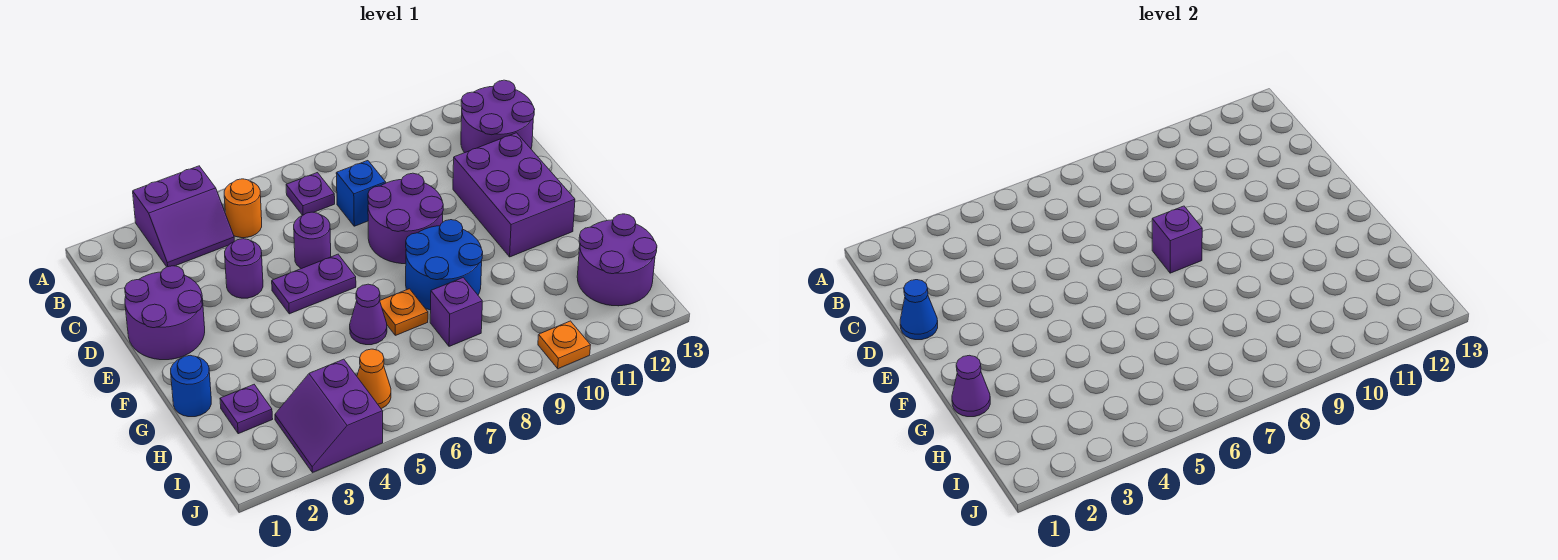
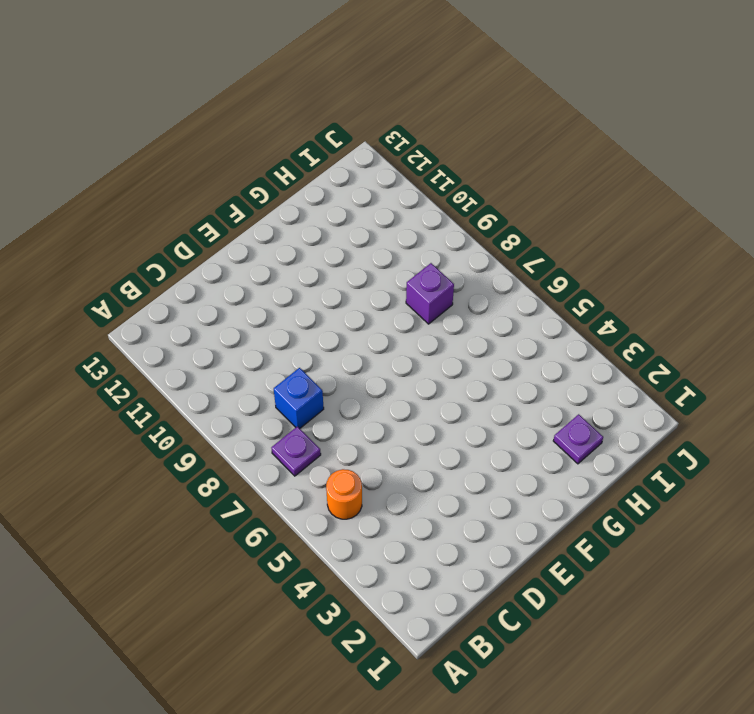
none -> purple 2x2 slope [133,166,234,267]
none -> purple 2x2 round brick [461,80,535,153]
none -> purple 2x2 round brick [125,266,205,360]

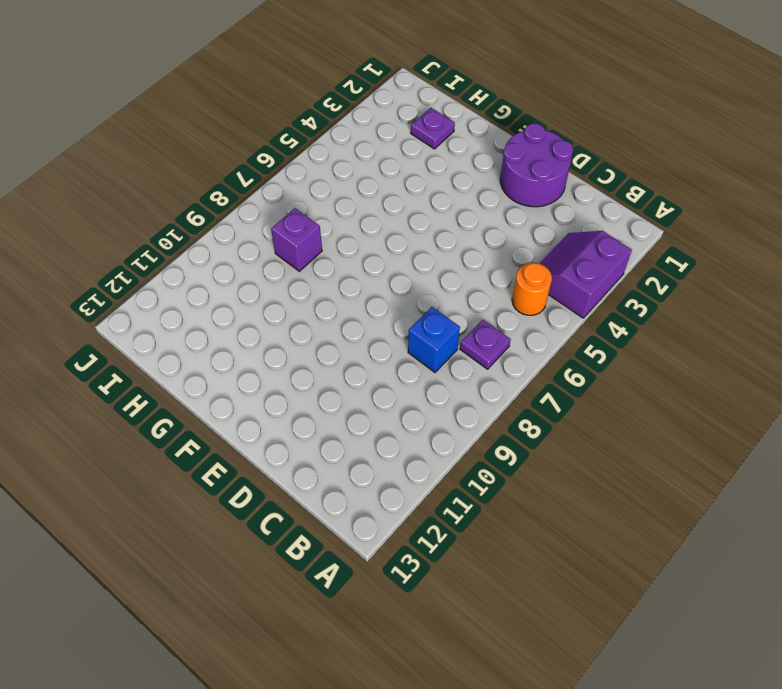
none -> purple 2x2 round brick [461,80,535,153]
none -> purple 1x1 round brick [225,239,263,298]
none -> purple 1x1 round brick [294,212,331,269]

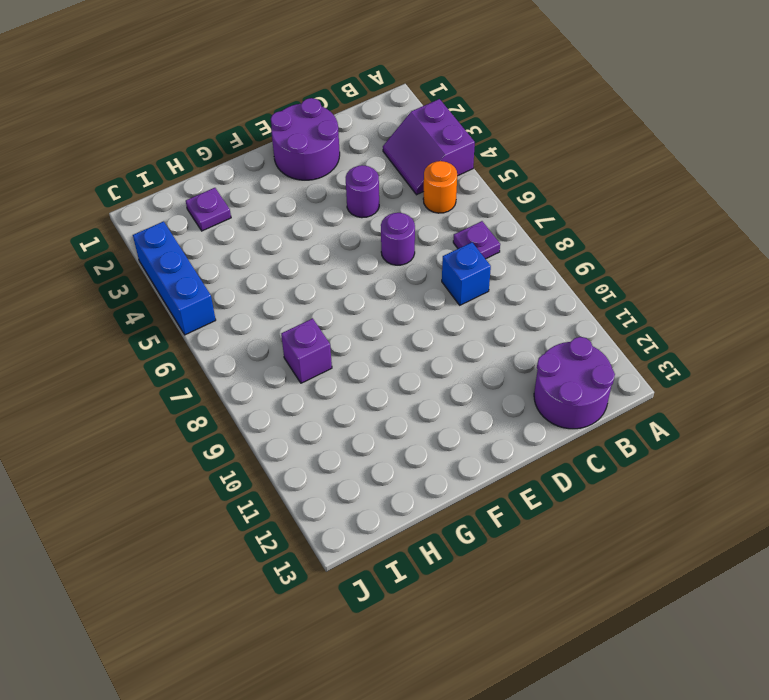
blue 1x3 brick [133,221,216,335] -> purple 2x2 slope [275,359,383,473]
none -> purple 2x2 round brick [368,173,443,264]
none -> purple 2x3 brick [453,133,575,257]
none -> purple 1x2 plate [272,254,356,314]

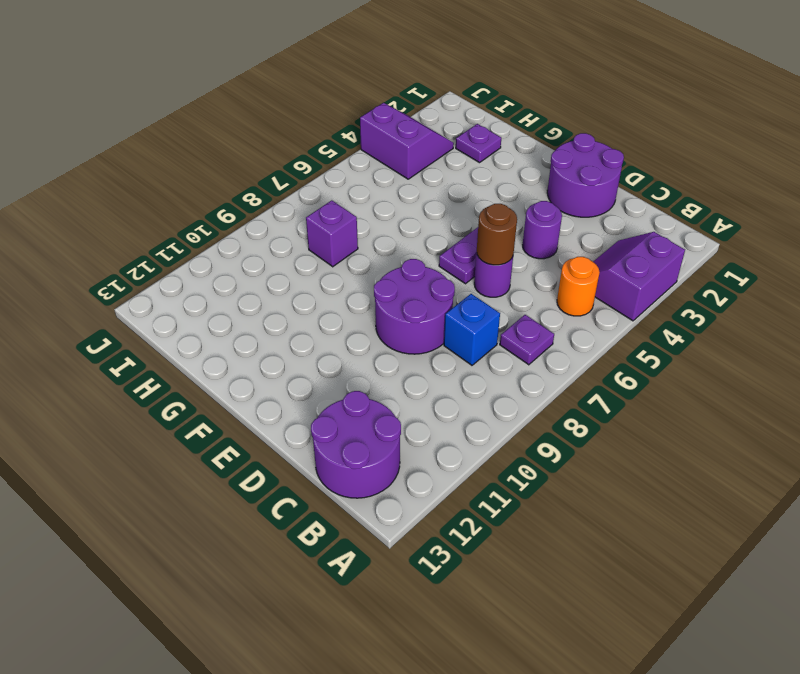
brown 1x1 round brick [477,204,517,265] -> none
none -> purple 2x3 brick [453,133,575,257]
none -> blue 2x2 round brick [406,220,483,310]
none -> blue 1x1 round brick [171,355,211,417]

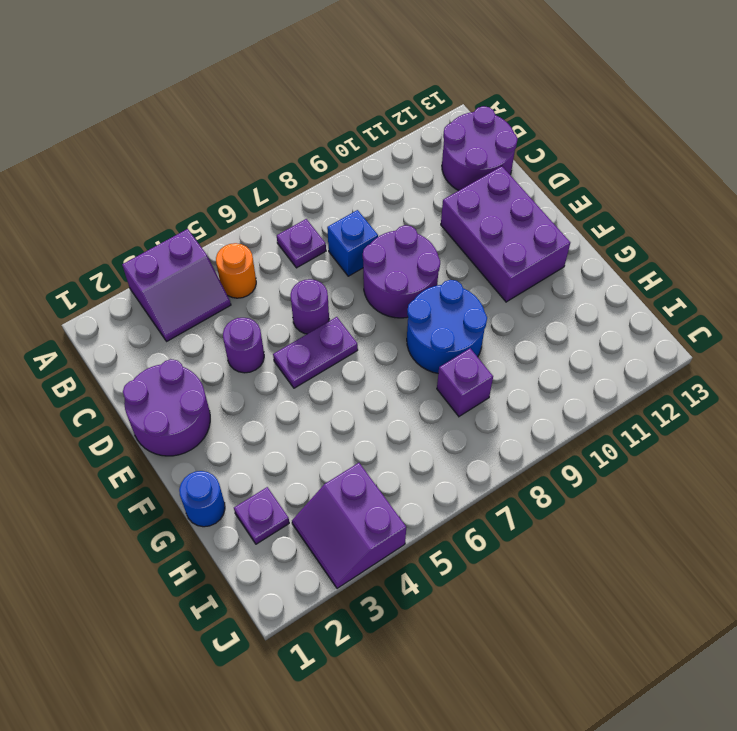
none -> purple 1x1 cone [350,284,387,345]
none -> orange 1x1 plate [380,289,428,335]
none -> purple 2x2 round brick [577,214,657,306]

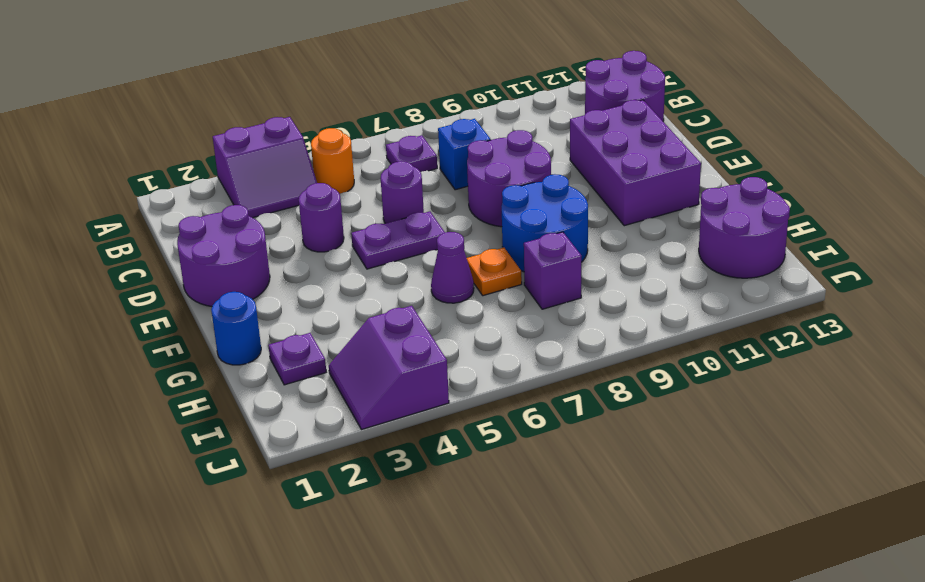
none -> orange 1x1 cone [357,349,391,409]
none -> orange 1x1 plate [538,321,590,369]
none -> blue 1x1 cone [900,280,938,340]

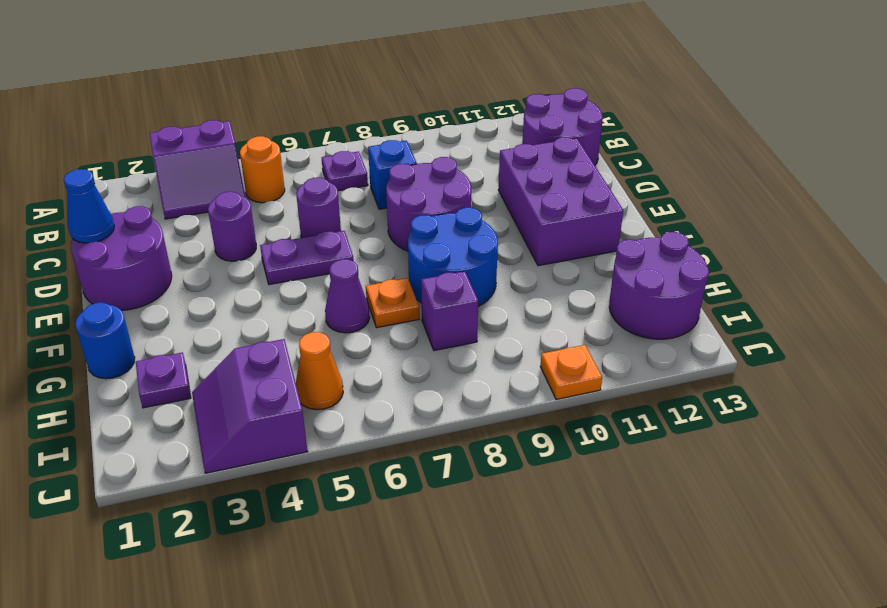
none -> purple 1x1 brick [1152,206,1202,273]
none -> purple 1x1 cone [952,355,990,417]

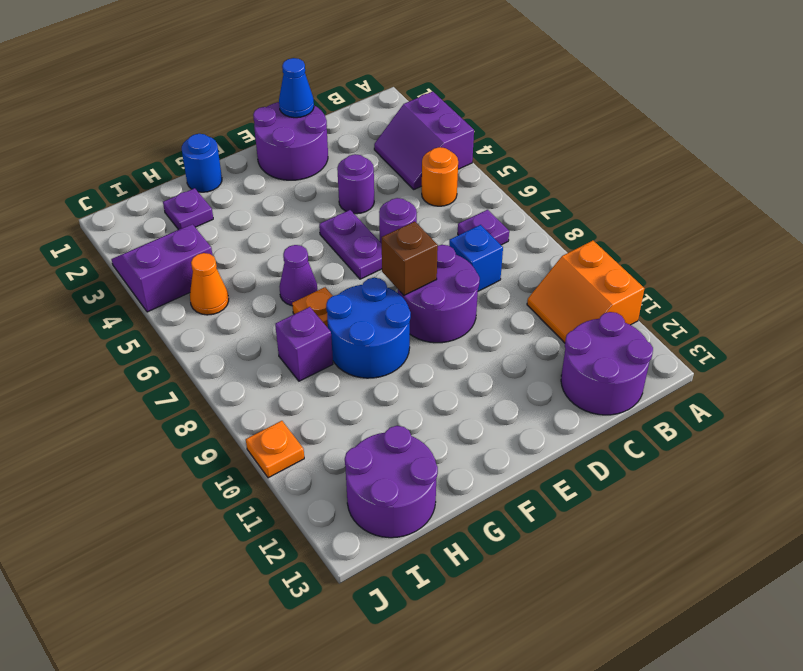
orange 2x2 slope [527,241,644,343] -> none
brown 1x1 brick [382,221,438,295] -> purple 1x1 brick [1152,206,1202,273]
none -> purple 2x3 brick [453,133,575,257]
none -> purple 1x1 cone [952,355,990,417]

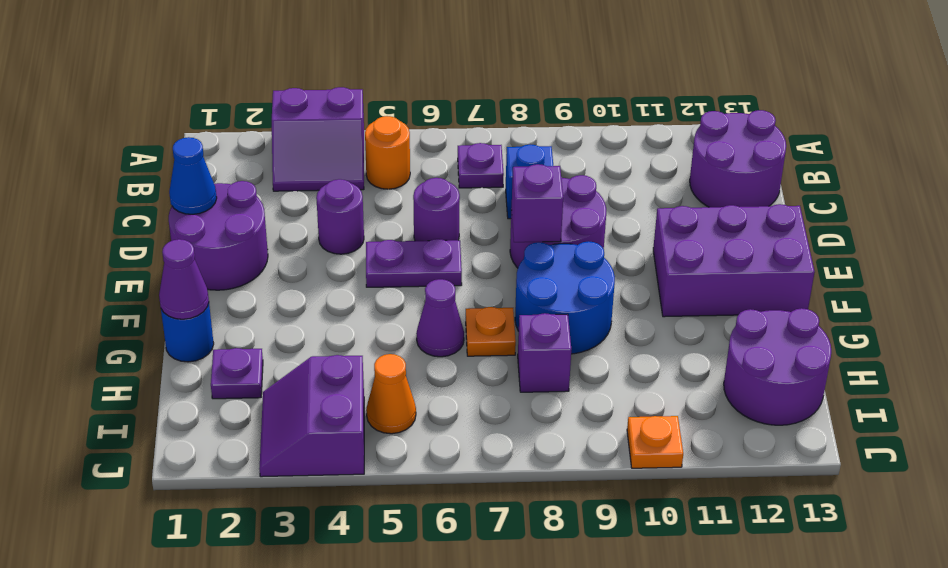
purple 2x3 brick [653,204,815,317] -> purple 2x3 brick turned to [453,133,575,257]

